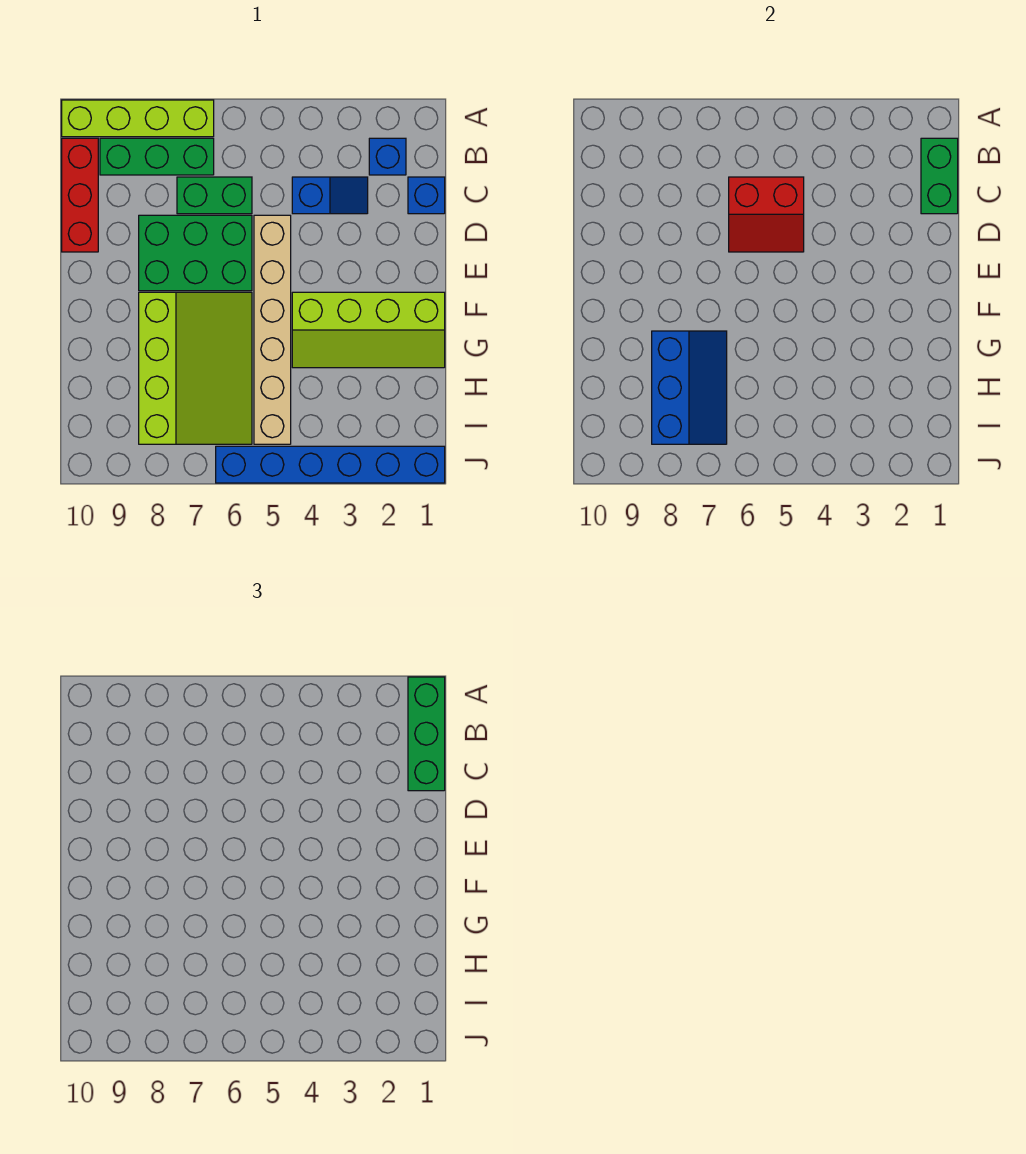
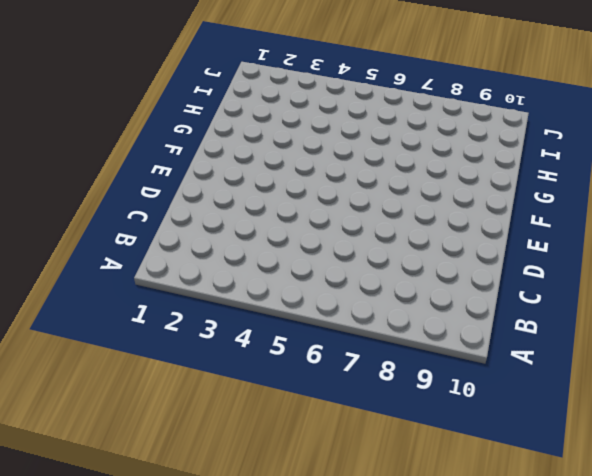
none -> lime 1x4 brick [62,100,214,137]
none -> blue 1x1 brick [369,138,406,175]
none -> green 1x3 brick [100,138,214,175]

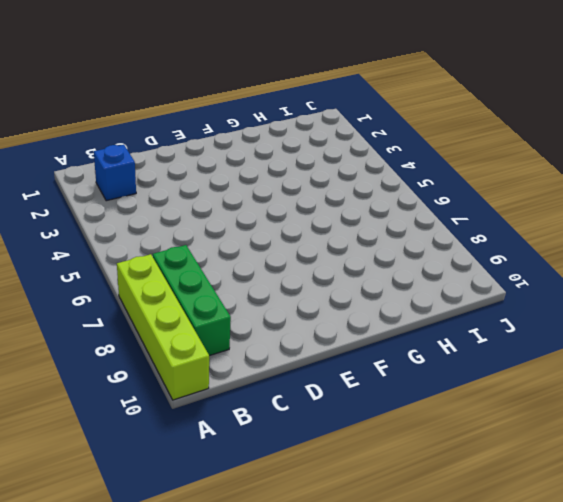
none -> red 1x3 brick [62,138,98,252]
none -> blue 1x1 brick [408,177,445,214]
none -> blue 1x2 slope [292,177,368,214]

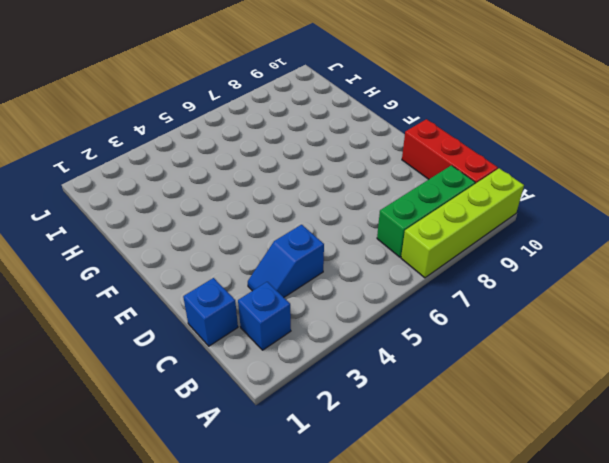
none -> green 1x2 brick [177,177,252,214]
none -> tan 1x6 brick [254,215,291,444]
none -> green 2x3 brick [139,215,252,291]

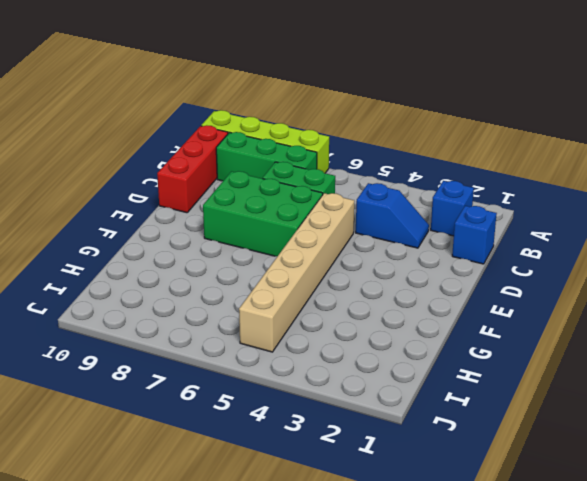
none -> lime 2x4 slope [292,292,445,368]
none -> lime 3x4 slope [139,292,252,444]
none -> blue 1x6 brick [216,446,445,483]

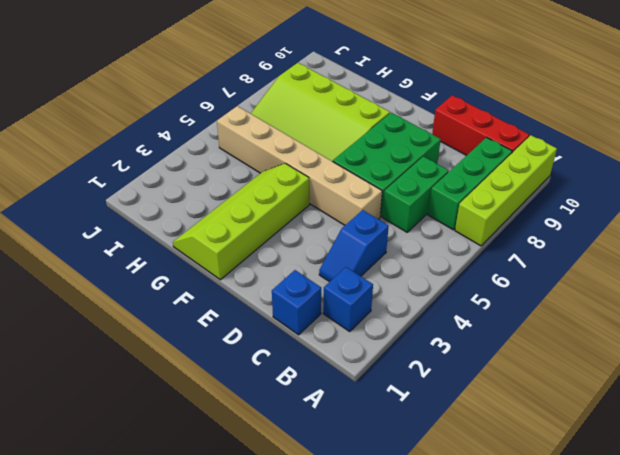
none -> blue 1x6 brick [216,446,445,483]
none -> green 1x2 brick [921,138,958,214]
none -> red 2x2 slope [729,177,804,252]

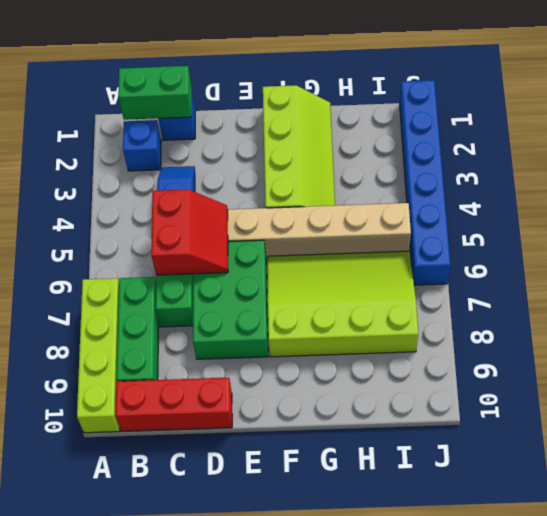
none -> blue 2x3 slope [652,331,727,444]
none -> green 1x3 brick [408,677,445,791]

